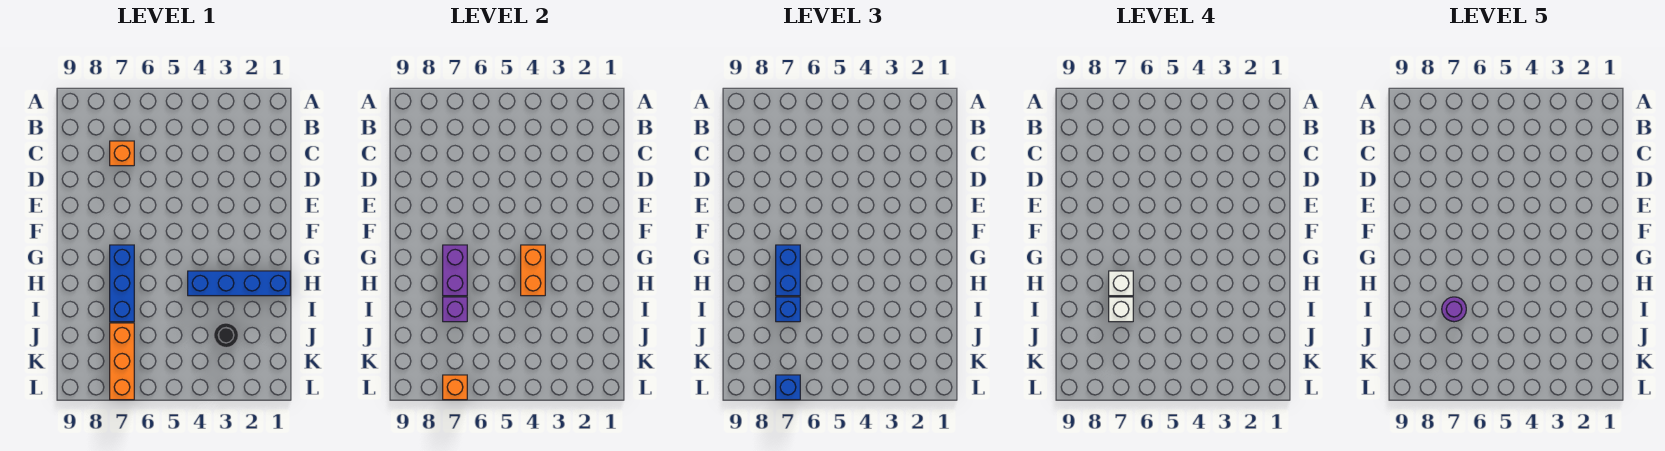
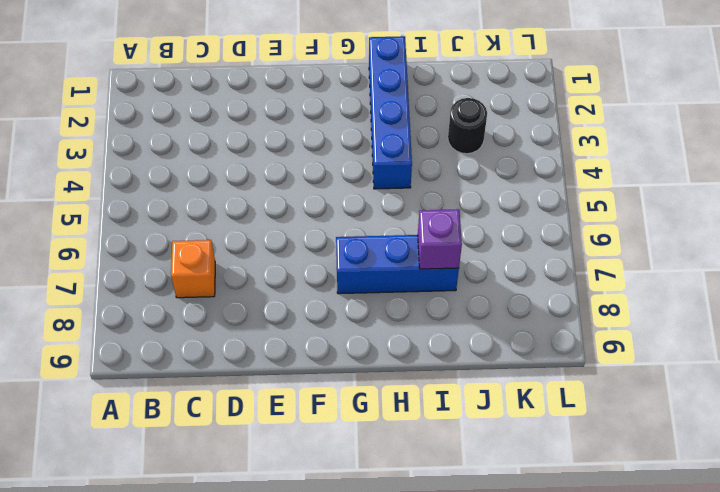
none -> orange 1x3 brick [110,323,134,400]
none -> orange 1x2 brick [521,245,545,296]
none -> purple 1x2 brick [443,245,467,296]

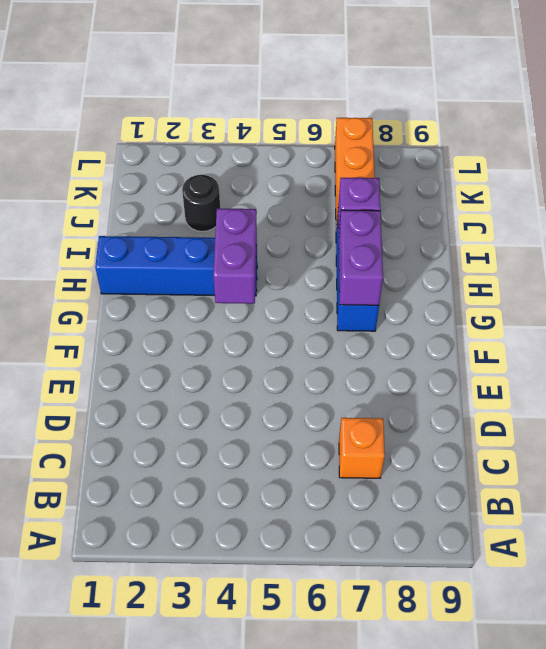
purple 1x2 brick [213,208,257,304] -> orange 1x2 brick [521,245,545,296]
none -> orange 1x1 brick [443,375,467,400]
none -> blue 1x2 brick [776,245,800,296]
none -> blue 1x1 brick [776,297,800,322]

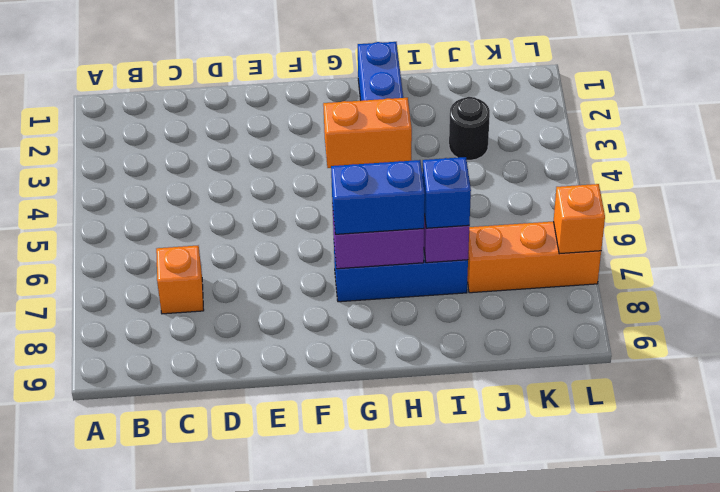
none -> blue 1x1 brick [776,375,800,400]
none -> white 1x1 brick [1109,271,1133,296]
none -> white 1x1 brick [1109,297,1133,322]

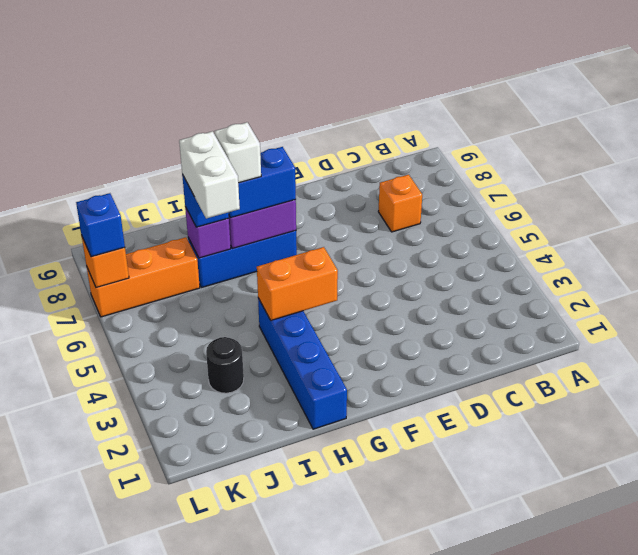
white 1x2 brick [179,131,240,219] -> white 1x1 brick [1109,297,1133,322]
none -> purple 1x1 round brick [1442,297,1466,322]

